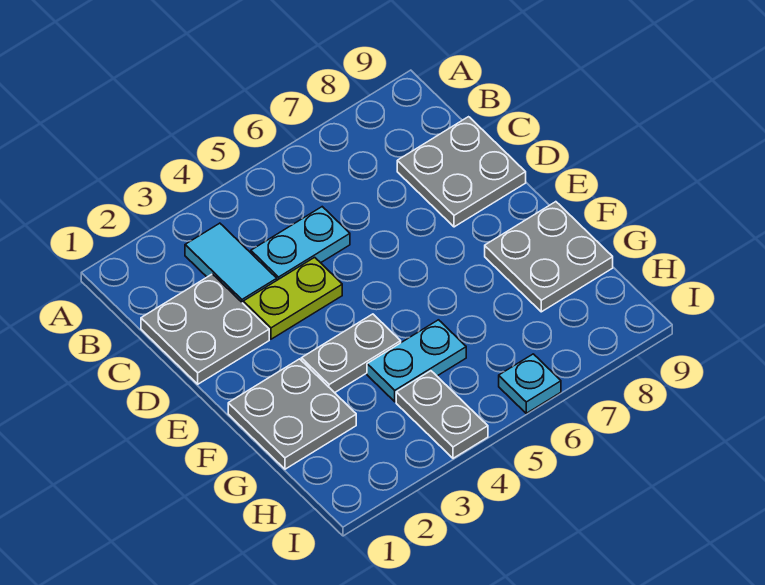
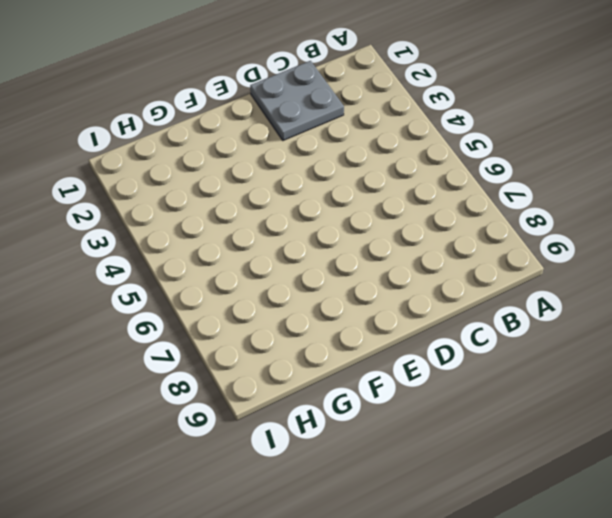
none -> cyan 1x2 tile [185,223,277,303]
none -> cyan 1x2 plate [251,207,350,280]

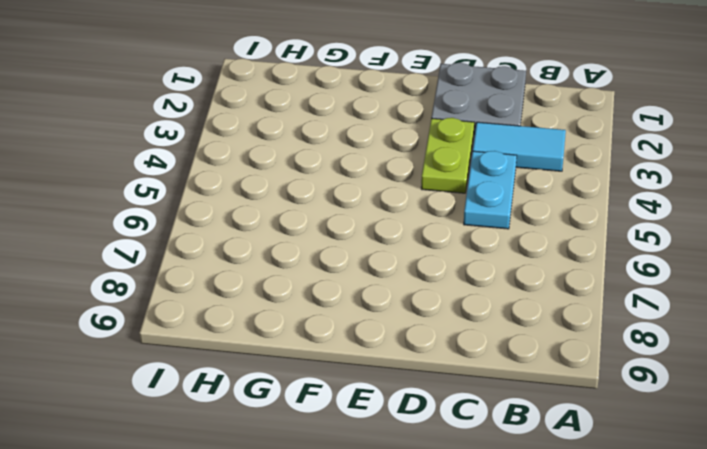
none -> grey 2x2 plate [397,117,526,227]
none -> grey 2x2 plate [228,359,356,469]

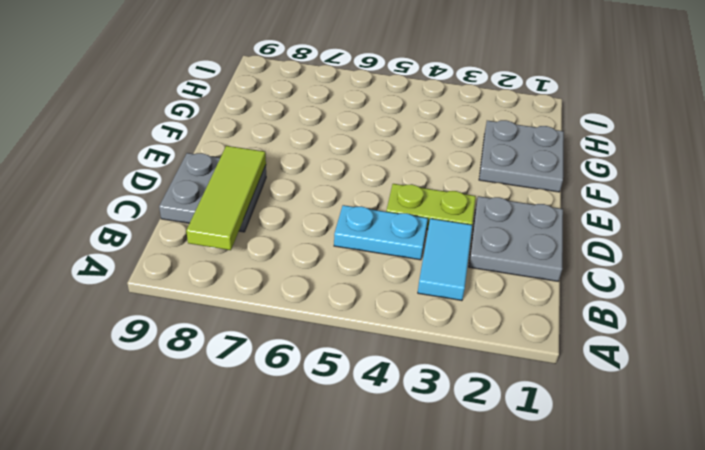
lime 1x3 tile [186,146,266,250] -> none
none -> grey 1x2 plate [301,314,401,393]
none -> grey 2x2 plate [485,202,613,312]

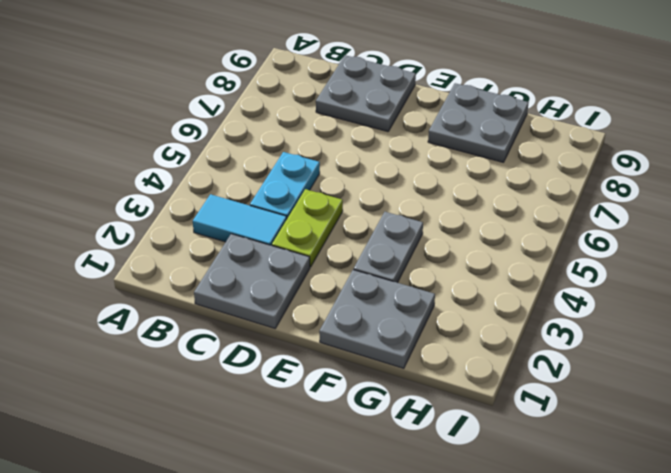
none -> cyan 1x2 plate [367,320,466,402]
none -> grey 1x2 plate [396,371,488,458]

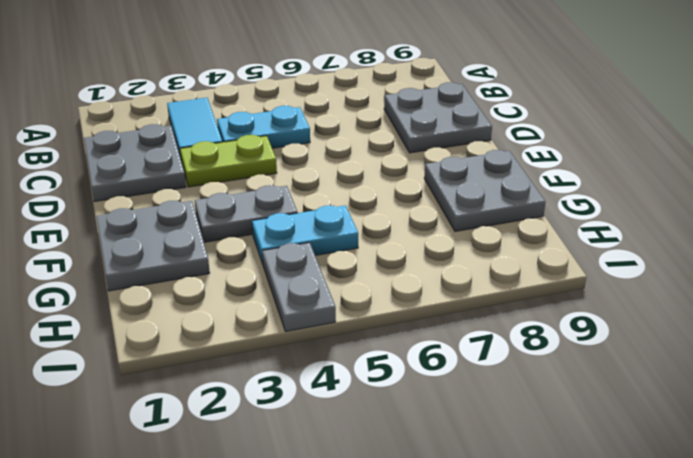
none -> cyan 1x1 plate [499,354,561,413]

